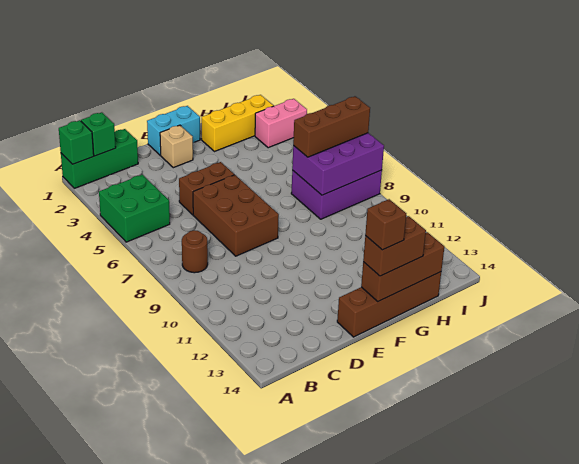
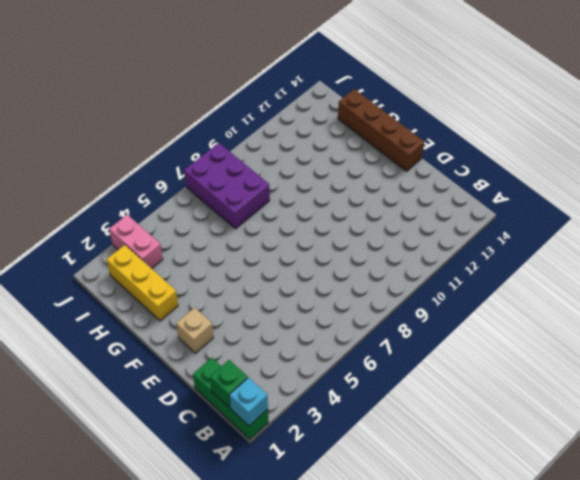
cyan 1x1 brick [229,377,268,426] -> green 1x1 brick [59,120,94,164]
none -> green 2x2 brick [99,175,170,242]
none -> brown 1x1 round brick [182,230,208,273]
none -> brown 1x2 brick [179,162,234,215]

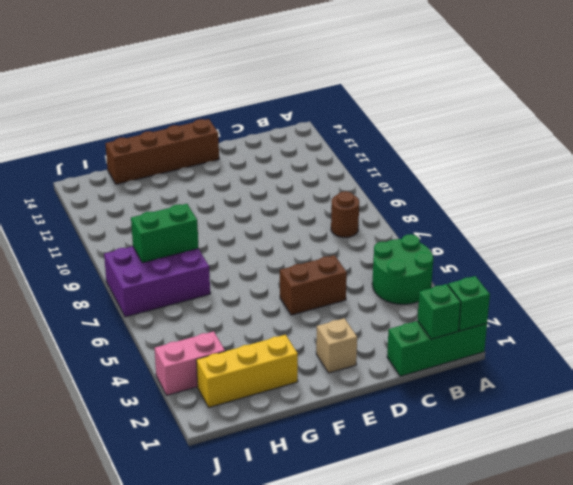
green 2x2 round brick [372,234,433,304] -> green 2x2 brick [99,175,170,242]
green 1x2 brick [131,204,198,263] -> purple 2x3 brick [292,133,384,195]
none -> brown 2x3 brick [193,175,279,256]
none -> cyan 1x2 brick [147,106,200,155]
none -> brown 1x3 brick [361,232,444,301]

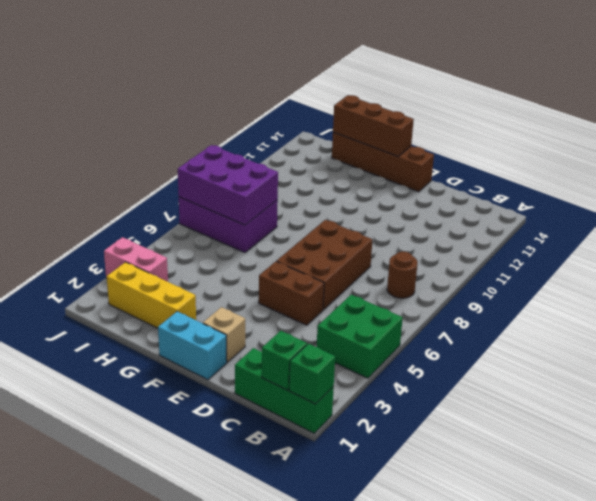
none -> brown 1x2 brick [363,216,426,276]
none -> brown 1x3 brick [293,96,370,157]
none -> brown 1x1 brick [365,199,406,250]

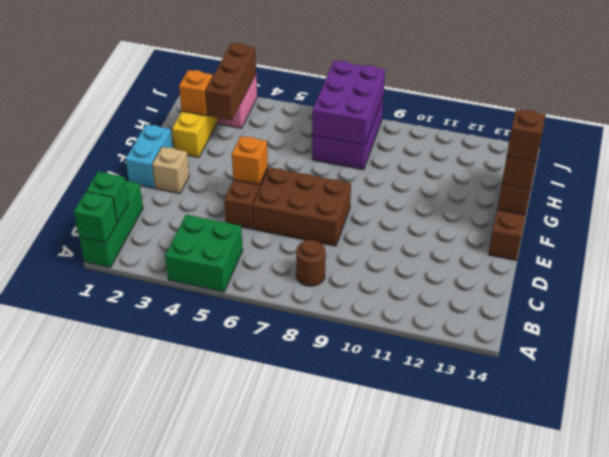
orange 1x1 brick [232,136,268,185] -> none
orange 1x1 brick [179,70,213,116] -> none
brown 1x3 brick [205,43,256,120] -> brown 1x3 brick moved to [293,96,370,157]

